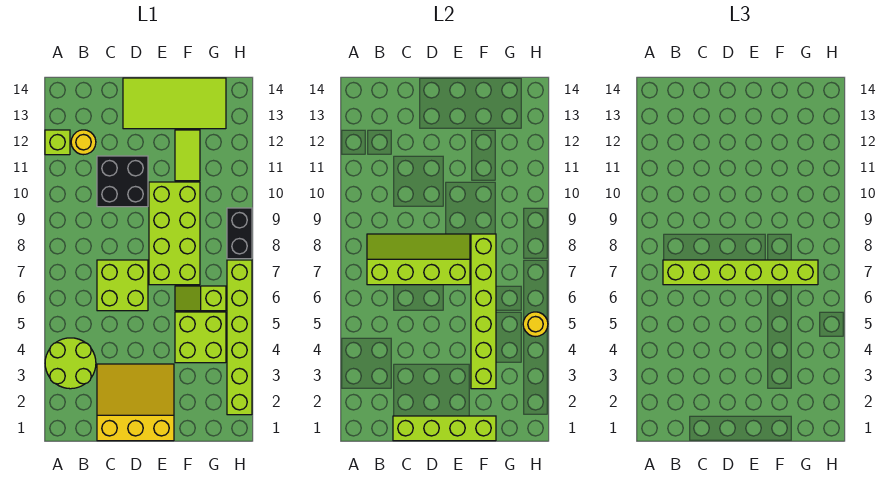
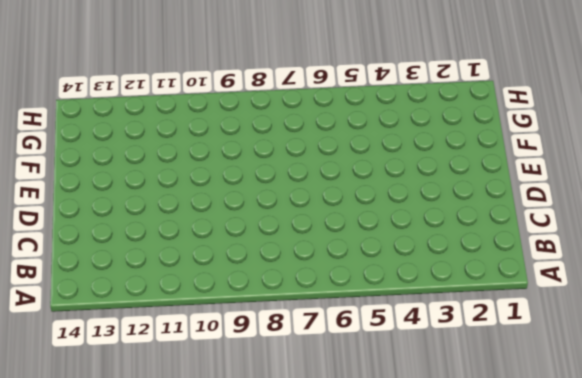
none -> lime 2x2 round brick [45,338,96,389]
none -> lime 1x1 brick [45,130,70,155]
none -> yellow 1x1 round brick [71,130,96,155]

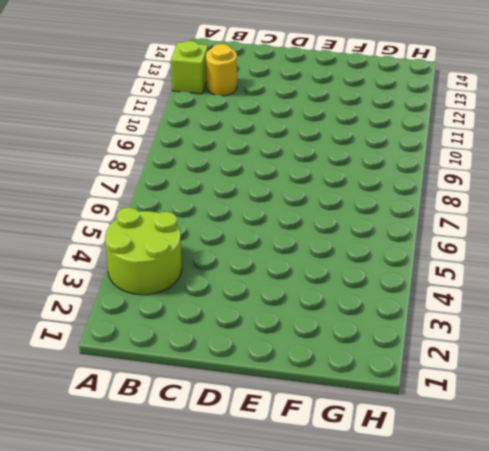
none -> yellow 3x3 slope [97,364,174,441]
none -> lime 2x2 brick [97,260,148,311]
none -> black 2x2 brick [97,156,148,207]

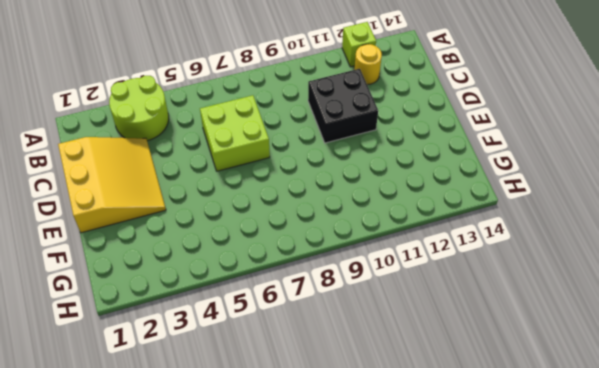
none -> lime 2x4 tile [123,78,226,129]
none -> lime 2x4 brick [149,182,200,285]
none -> lime 2x2 brick [175,312,226,363]

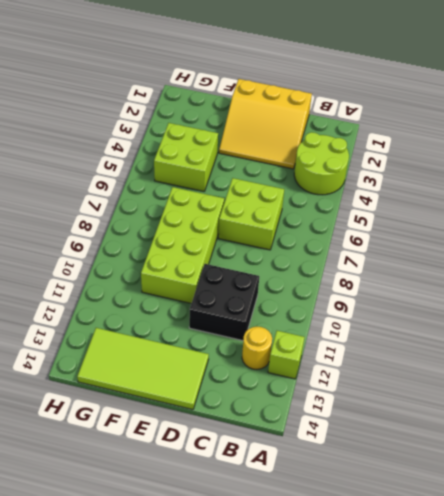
none -> lime 1x2 slope [175,286,226,311]
none -> lime 1x2 tile [175,130,200,181]
none -> lime 1x6 brick [227,260,252,415]

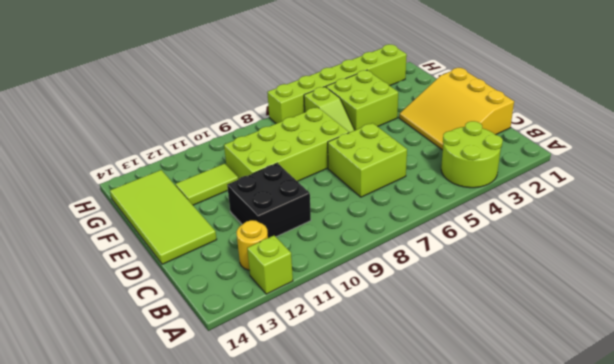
none -> black 1x2 brick [227,208,252,259]
none -> lime 2x4 slope [367,234,470,285]
none -> lime 1x4 brick [393,416,496,441]

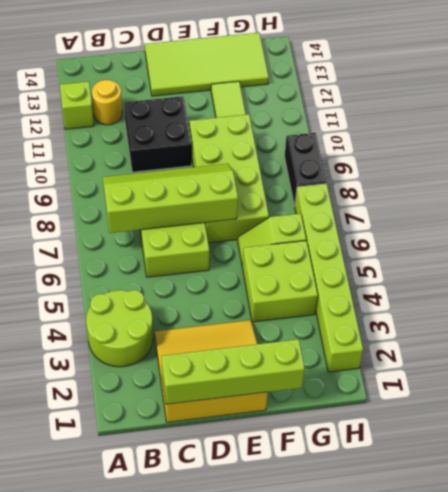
none -> lime 1x6 brick [471,234,496,389]
none -> yellow 1x1 round brick [523,312,548,337]
none -> lime 1x6 brick [663,260,818,285]

